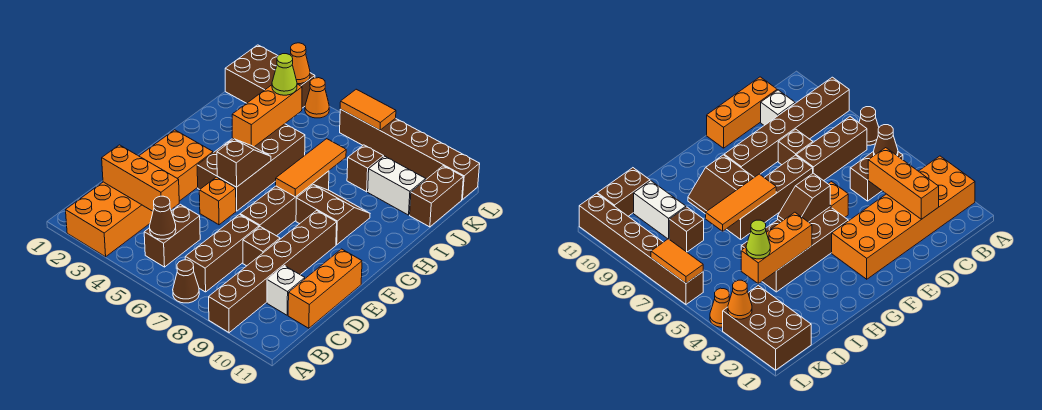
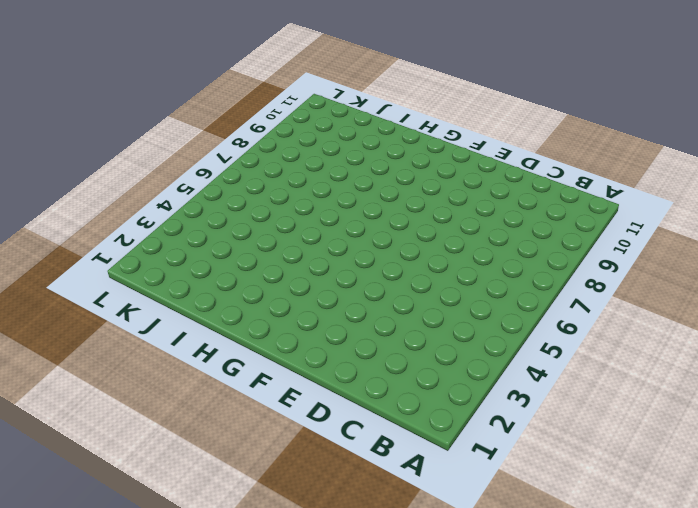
none -> orange 2x6 brick [66,130,213,257]
none -> brown 1x1 cone [173,260,199,303]
none -> brown 1x6 brick [209,211,337,333]

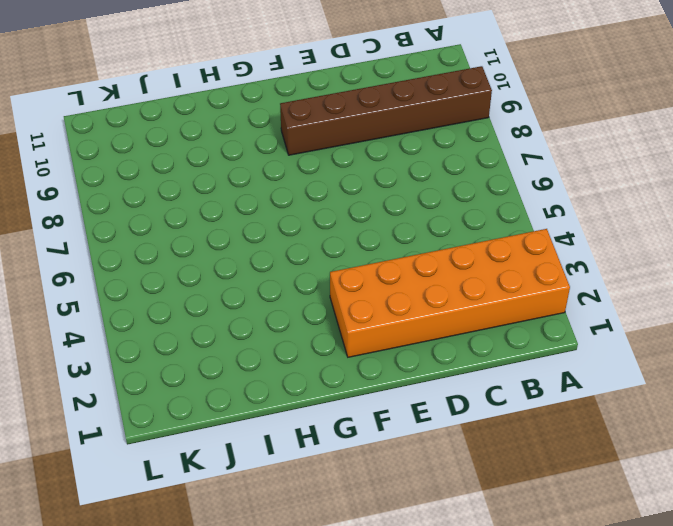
none -> brown 1x1 cone [173,260,199,303]
none -> brown 1x2 brick [144,204,200,267]
none -> brown 1x3 brick [185,214,259,292]

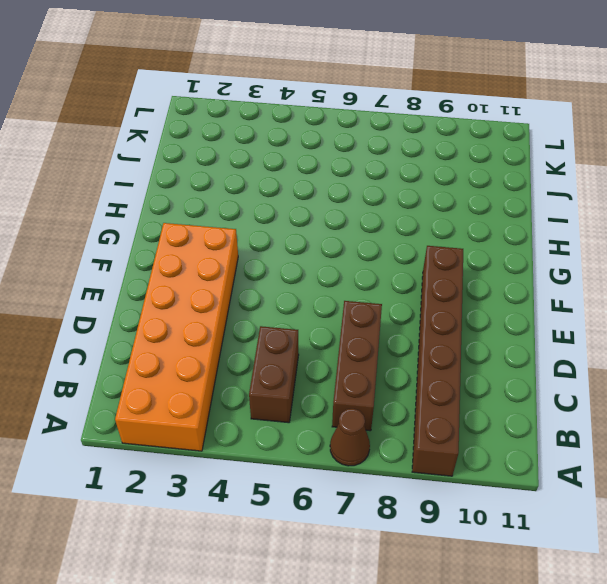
none -> white 1x1 brick [267,266,305,315]
none -> orange 1x3 brick [288,249,362,328]
none -> brown 1x1 brick [243,227,280,266]

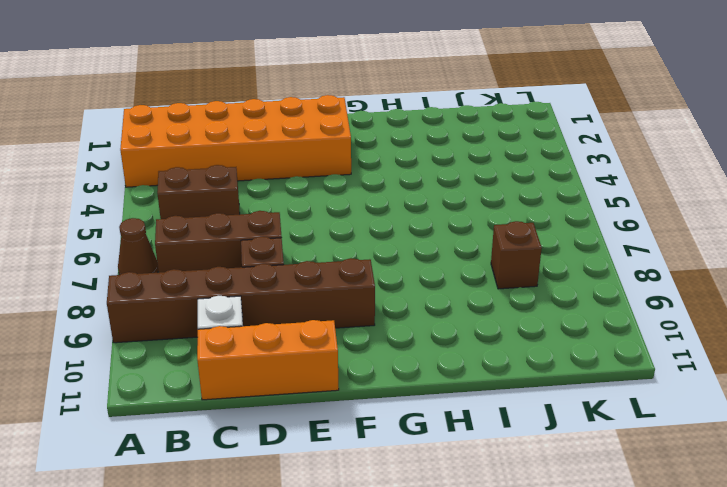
none -> orange 1x1 brick [199,177,236,225]
none -> brown 1x4 brick [240,171,329,236]
none -> brown 2x4 brick [197,124,305,211]

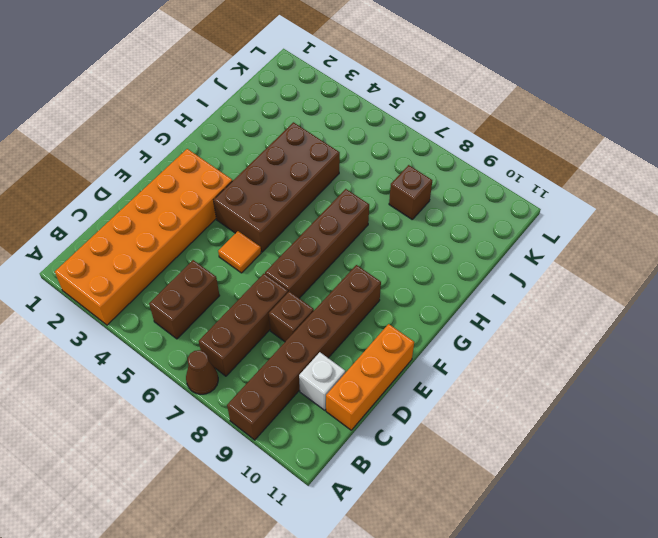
orange 1x1 tile [218,231,261,273] -> orange 1x1 brick [199,177,236,225]
none -> brown 2x2 slope [296,185,370,245]
none -> white 1x2 brick [368,156,426,215]
none -> brown 1x2 brick [410,166,463,227]

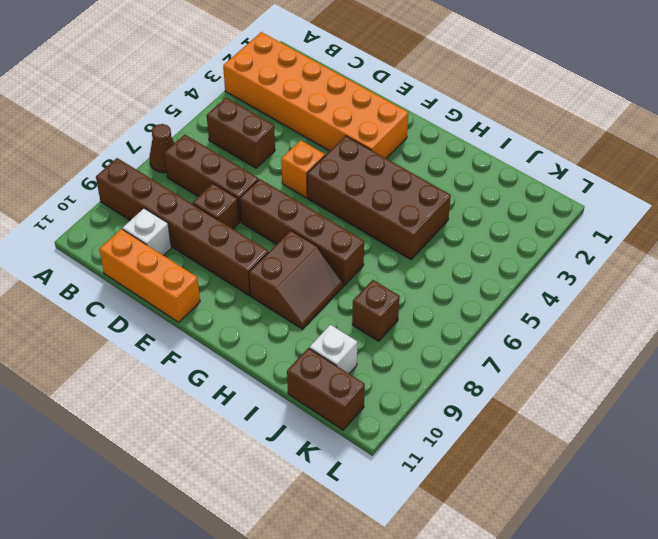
white 1x1 brick [309,325,357,373] -> white 1x2 brick [368,156,426,215]
none -> brown 2x3 brick [225,45,315,108]
none -> orange 1x1 cone [305,78,329,118]
none -> brown 1x6 brick [340,109,480,200]

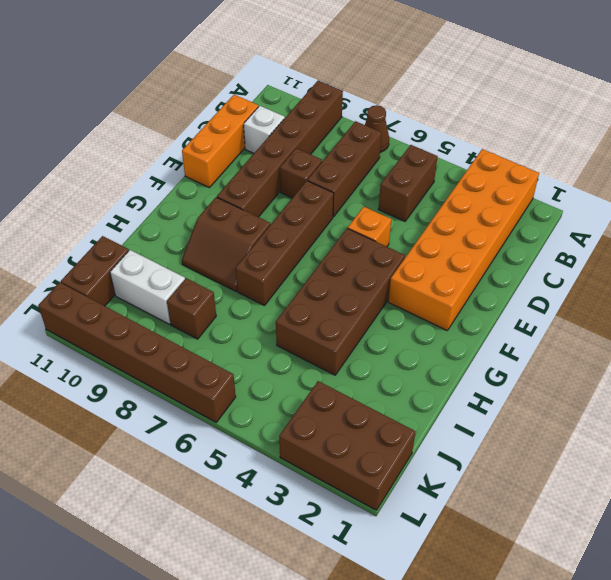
none -> orange 1x1 cone [305,78,329,118]
none -> brown 1x1 cone [150,196,176,239]
none -> orange 1x3 brick [102,145,179,211]

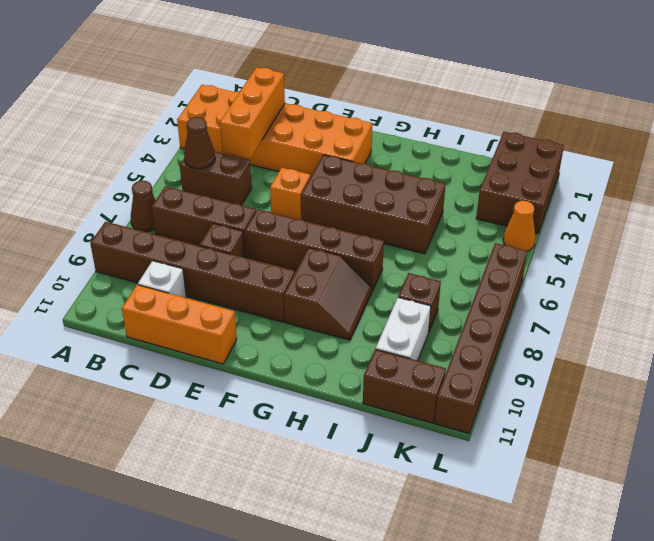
none -> brown 1x2 slope [217,139,271,187]
none -> orange 1x3 tile [276,139,346,197]
none -> orange 1x3 brick [232,84,302,147]

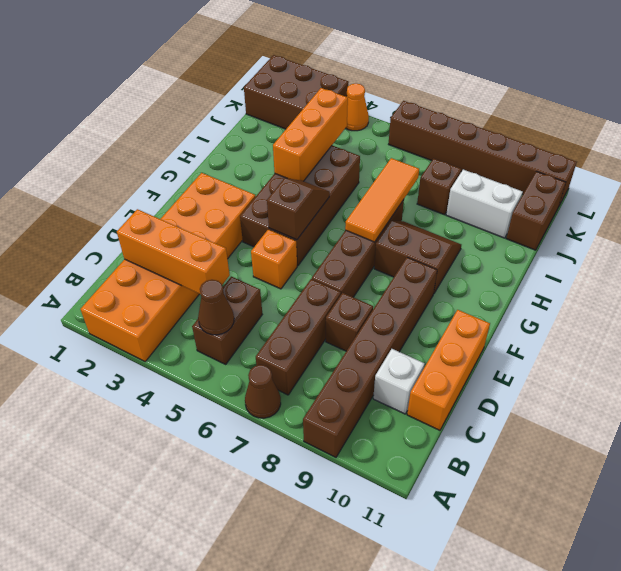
none -> orange 1x1 cone [290,43,310,84]
none -> orange 1x2 tile [340,89,396,130]
none -> lime 1x1 cone [272,54,297,95]

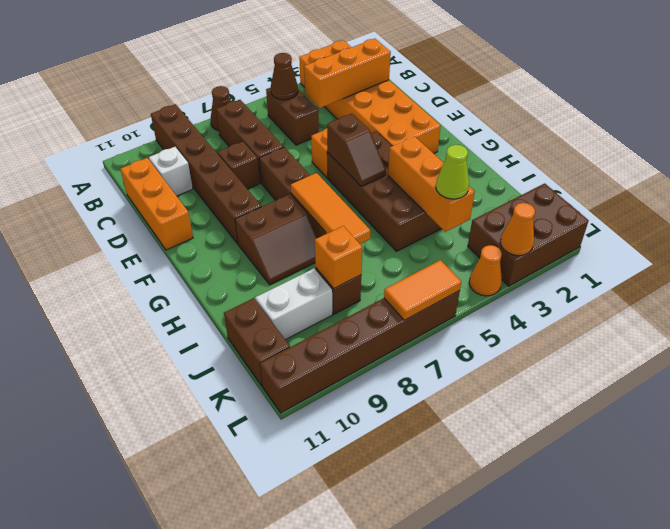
orange 1x1 brick [315,226,362,289] -> none

